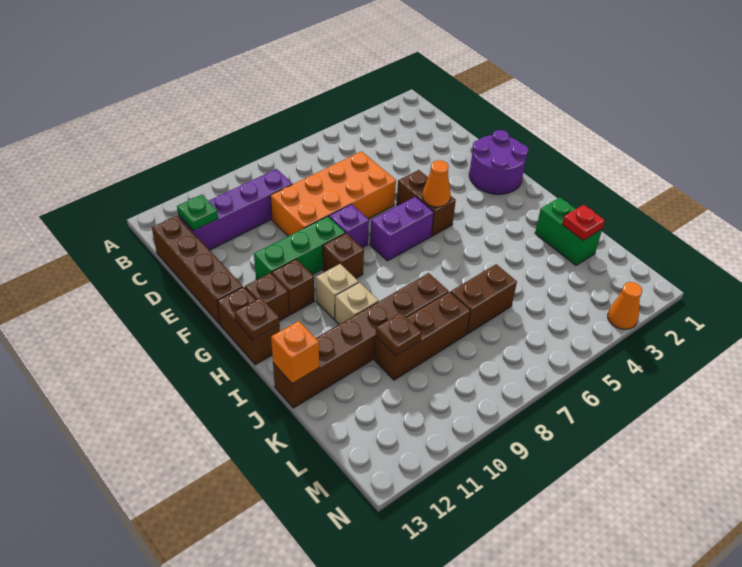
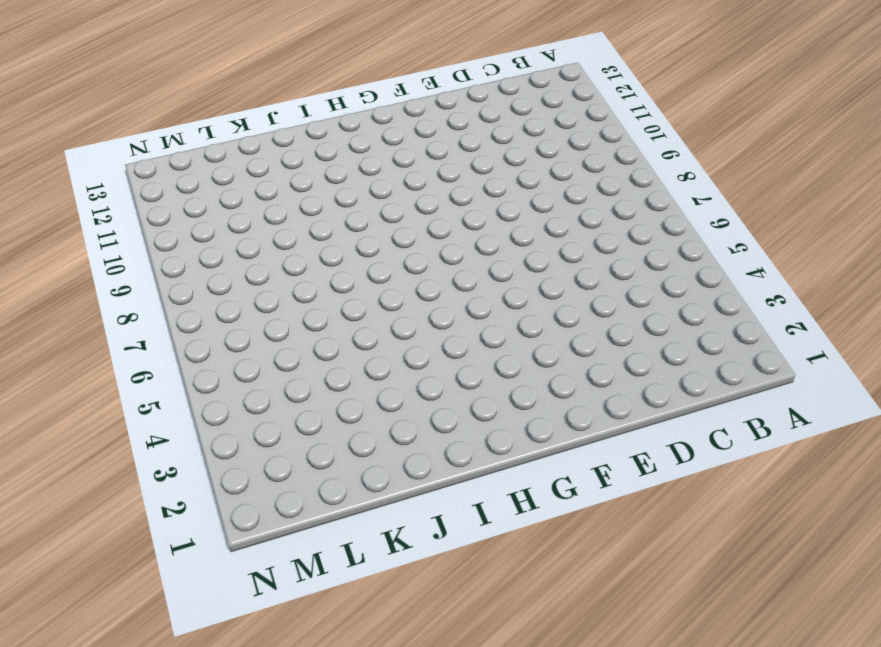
none -> purple 1x4 brick [178,169,292,250]
none -> brown 1x4 brick [152,216,243,324]
none -> orange 2x4 brick [270,151,396,236]

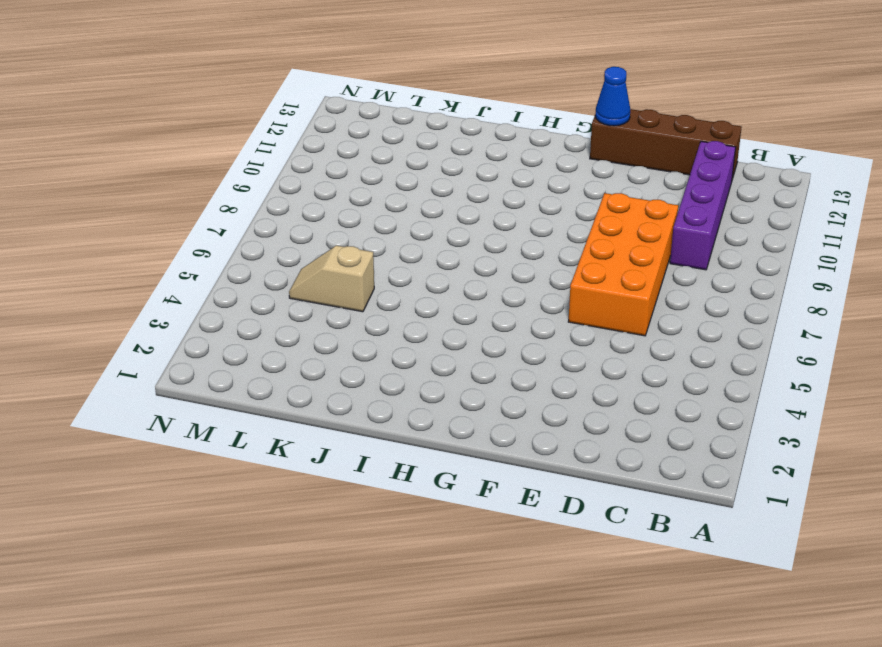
blue 1x1 cone [595,67,630,126] -> none
tan 1x2 slope [289,245,374,312] -> none
none -> purple 2x2 round brick [469,130,528,194]
none -> brown 1x2 brick [396,170,456,236]
none -> purple 1x1 brick [329,204,369,248]

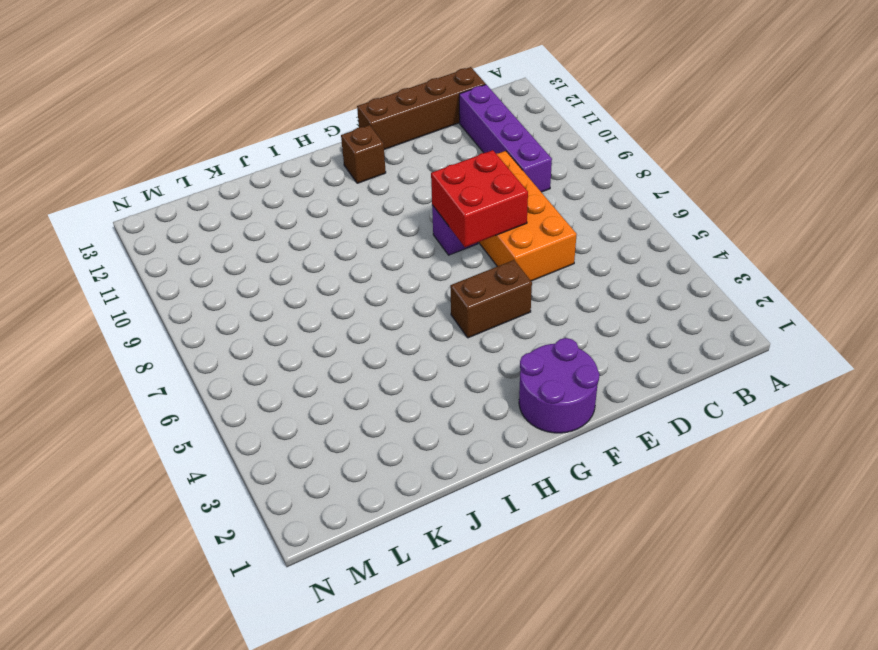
red 2x2 brick [431,150,528,247] -> none
none -> green 1x3 brick [254,216,345,280]
none -> purple 1x2 brick [370,197,434,261]
none -> brown 1x1 brick [323,233,364,278]

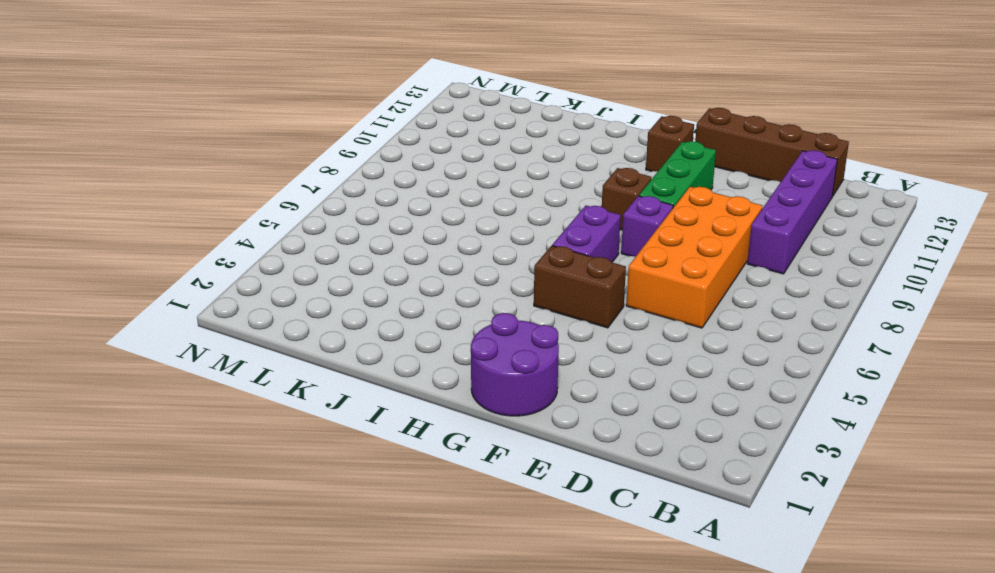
none -> brown 1x1 brick [272,259,314,315]
none -> brown 1x2 brick [217,287,280,365]
none -> tan 1x1 brick [316,264,359,320]

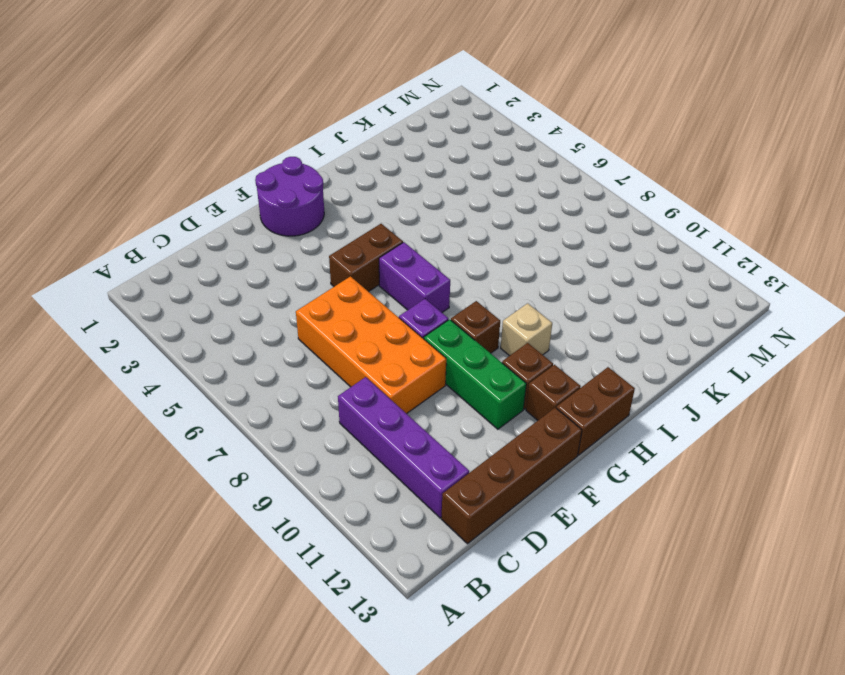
none -> tan 1x1 brick [335,282,379,324]
none -> green 1x2 brick [535,198,602,265]
none -> brown 1x6 brick [273,273,449,408]

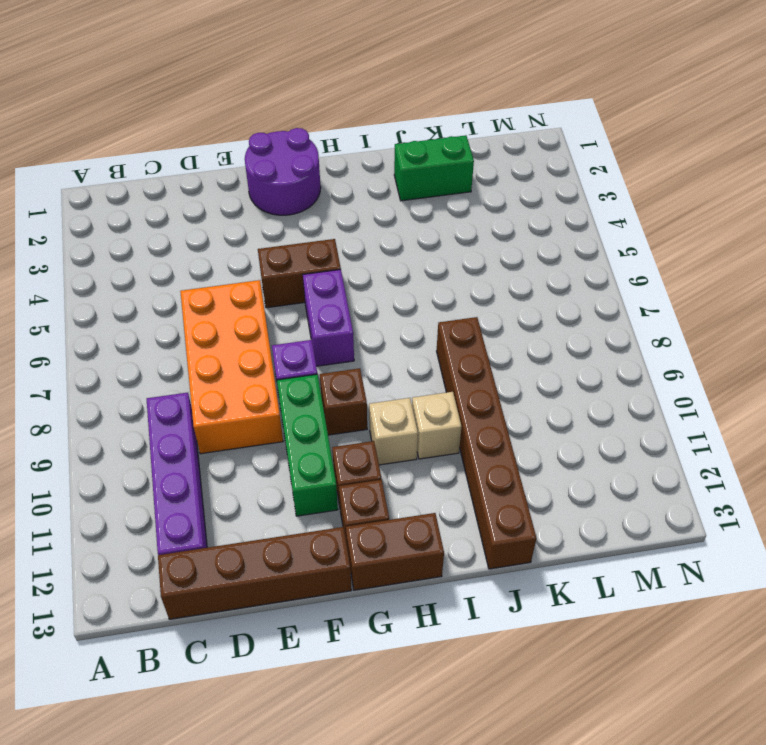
none -> brown 1x2 brick [451,264,517,334]
none -> brown 1x3 brick [374,292,470,380]
none -> orange 1x1 cone [608,282,642,329]

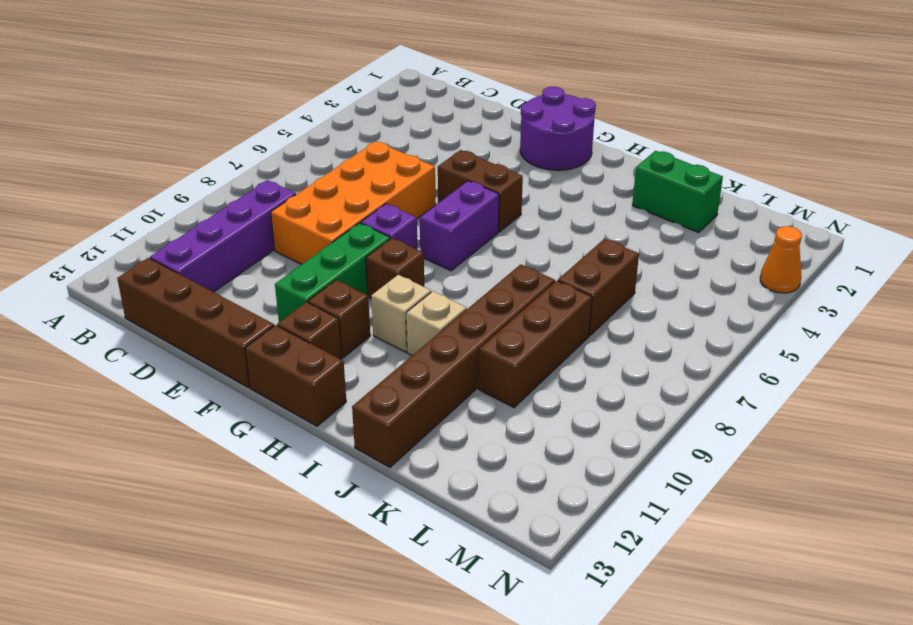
none -> green 1x1 plate [177,195,218,231]
none -> orange 1x1 cone [422,160,451,207]
none -> brown 1x1 plate [234,298,279,340]

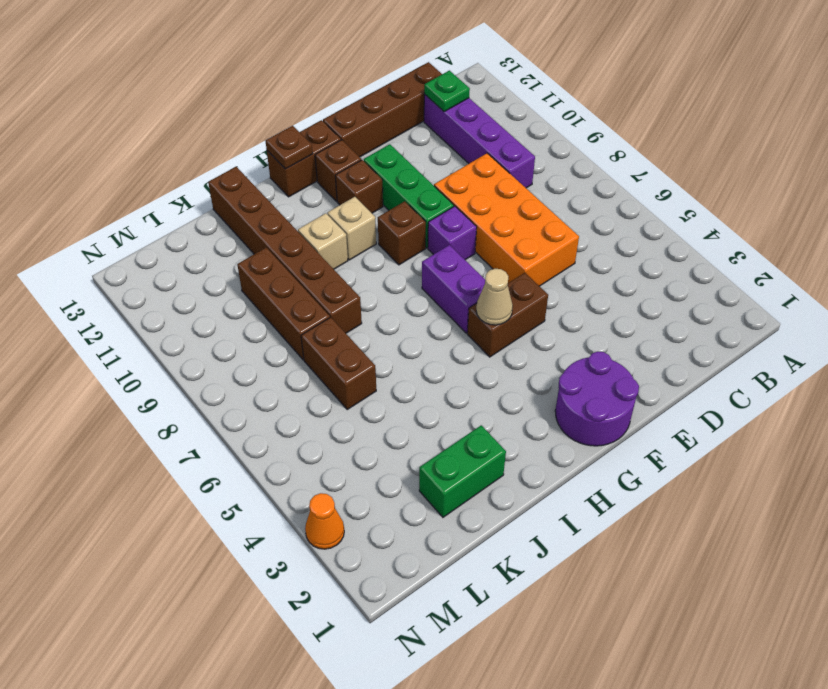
tan 1x1 cone [476,269,513,325] -> orange 1x1 cone [422,160,451,207]
none -> orange 1x1 brick [271,321,319,384]
none -> red 1x1 plate [562,205,605,240]
none -> brown 1x1 plate [376,313,422,356]

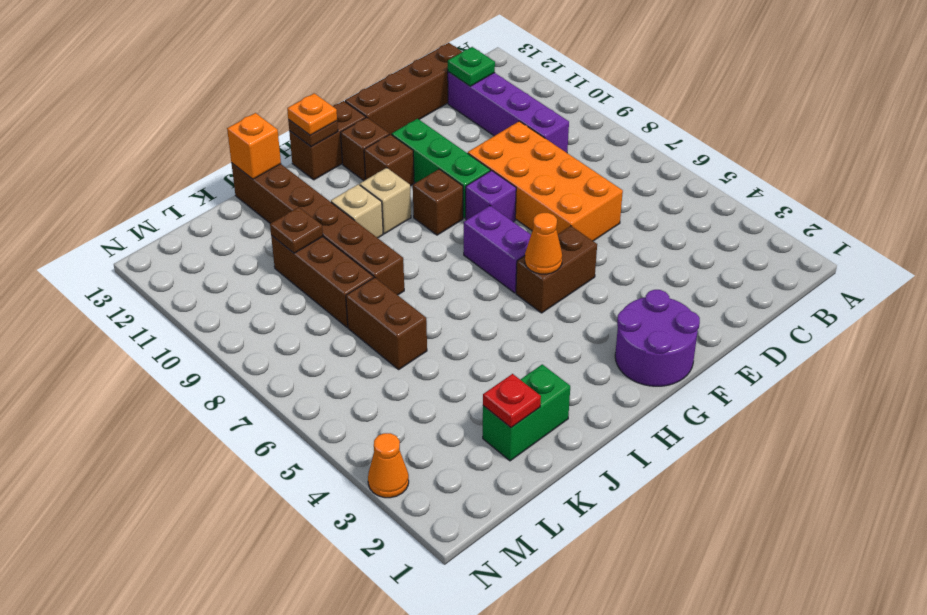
orange 1x1 plate [287,93,337,135] -> none

